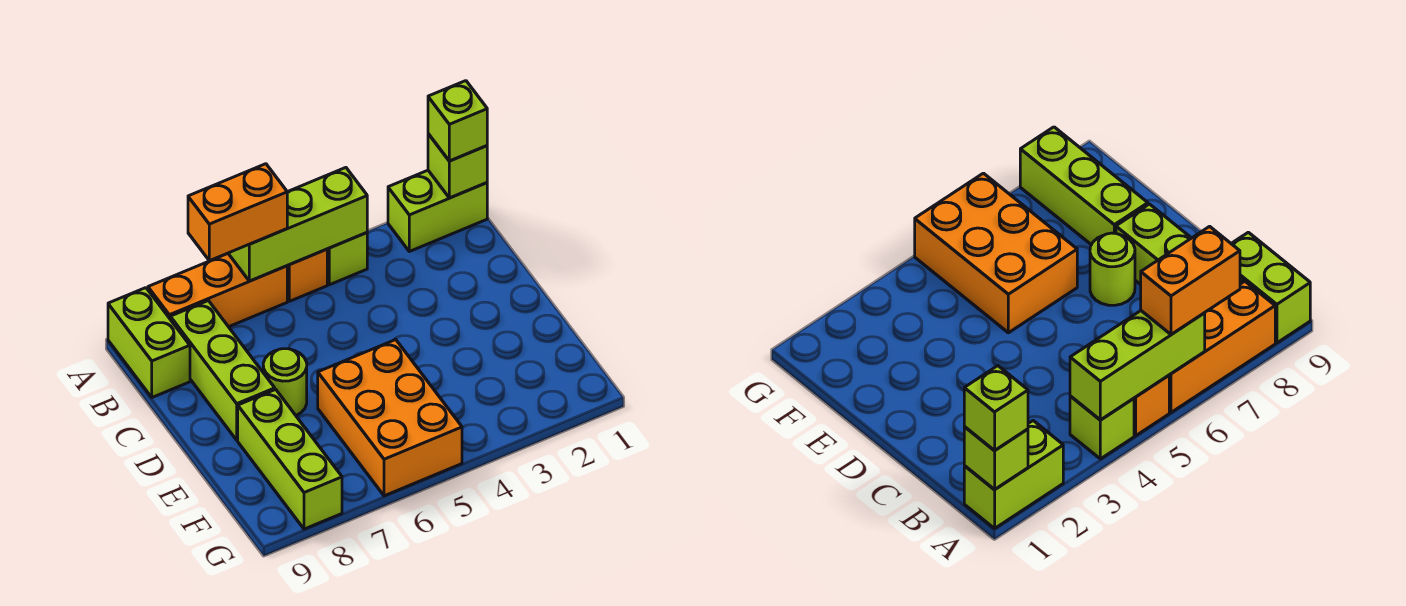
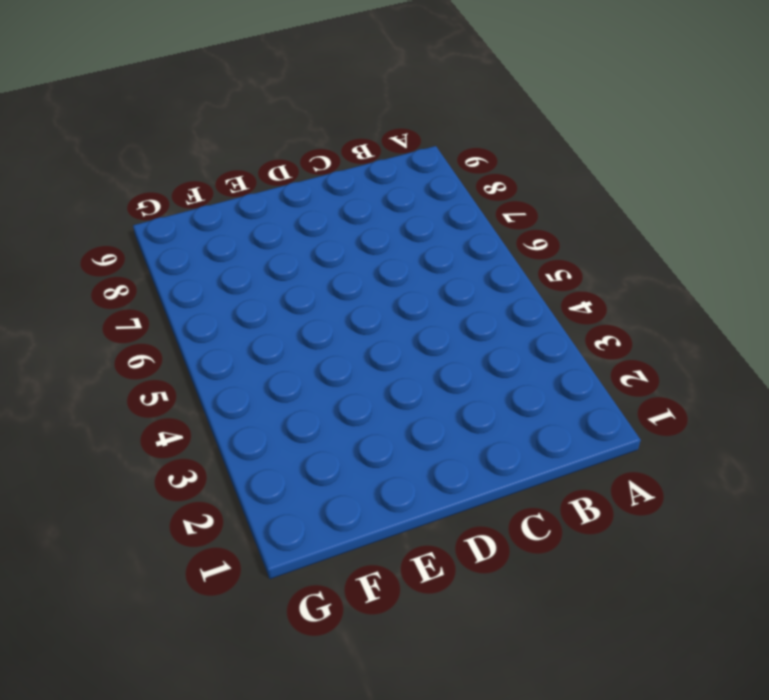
none -> lime 1x2 brick [388,170,487,251]
none -> lime 1x1 brick [327,233,367,285]
none -> orange 1x1 brick [287,249,327,301]

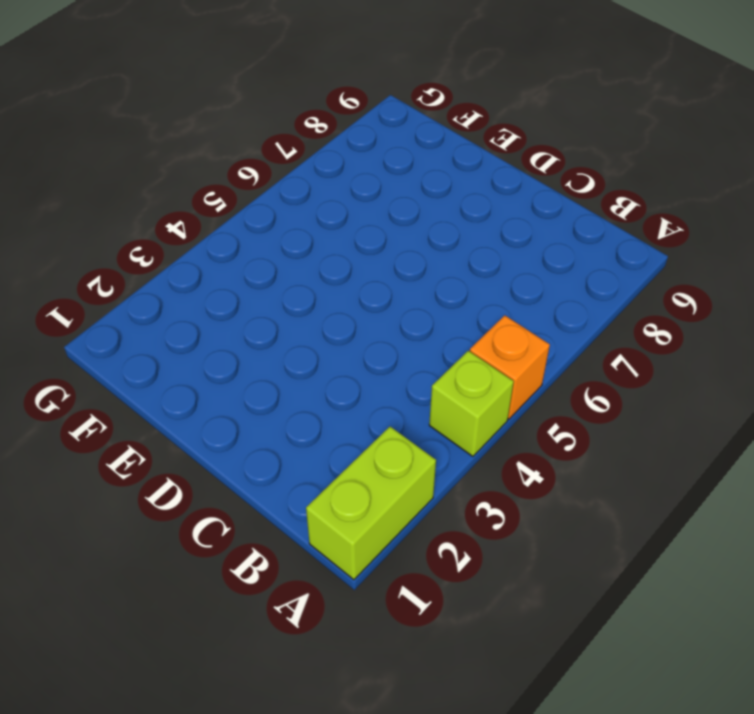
none -> orange 1x3 brick [148,253,287,327]
none -> lime 1x2 brick [108,288,190,397]
none -> lime 1x3 brick [170,301,275,440]

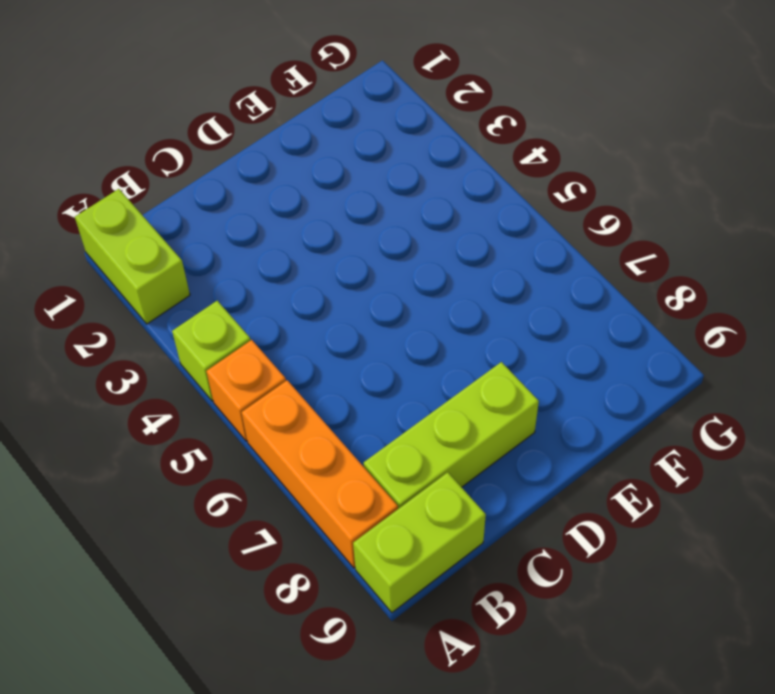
none -> lime 1x1 round brick [263,349,307,415]
none -> orange 2x3 brick [318,340,462,496]
none -> lime 1x3 brick [238,390,342,529]

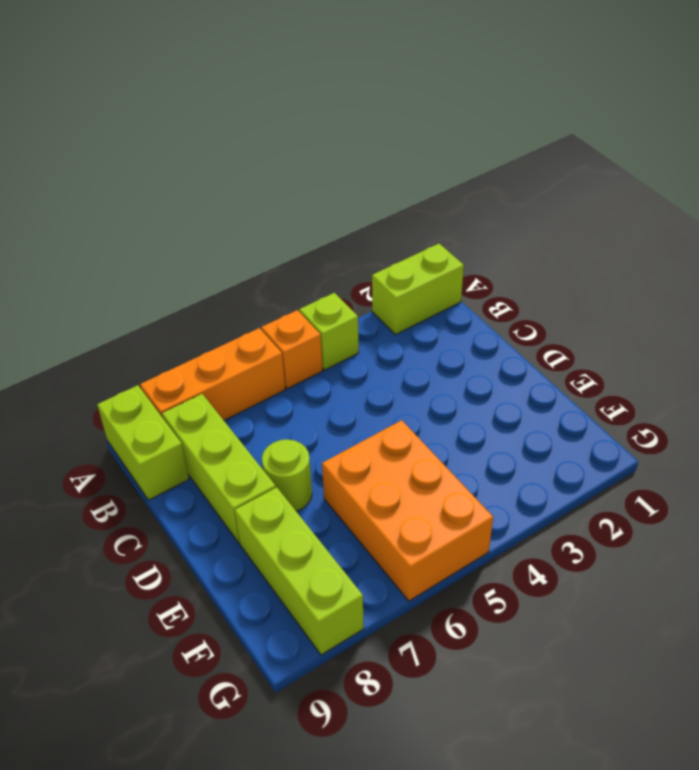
none -> lime 1x1 brick [428,134,487,198]
none -> lime 1x3 brick [228,168,367,281]
none -> lime 1x1 brick [428,81,487,161]

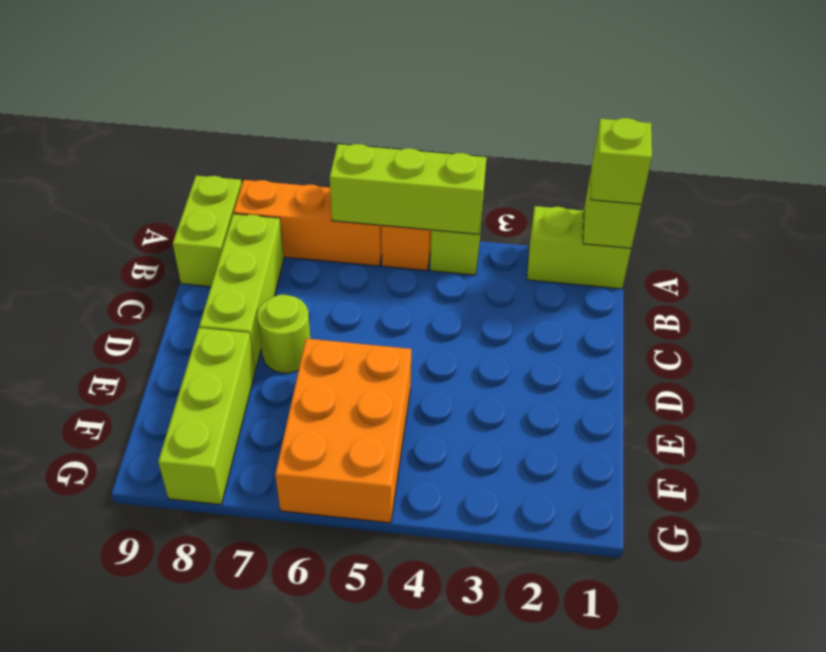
none -> orange 1x2 brick [188,164,287,261]

